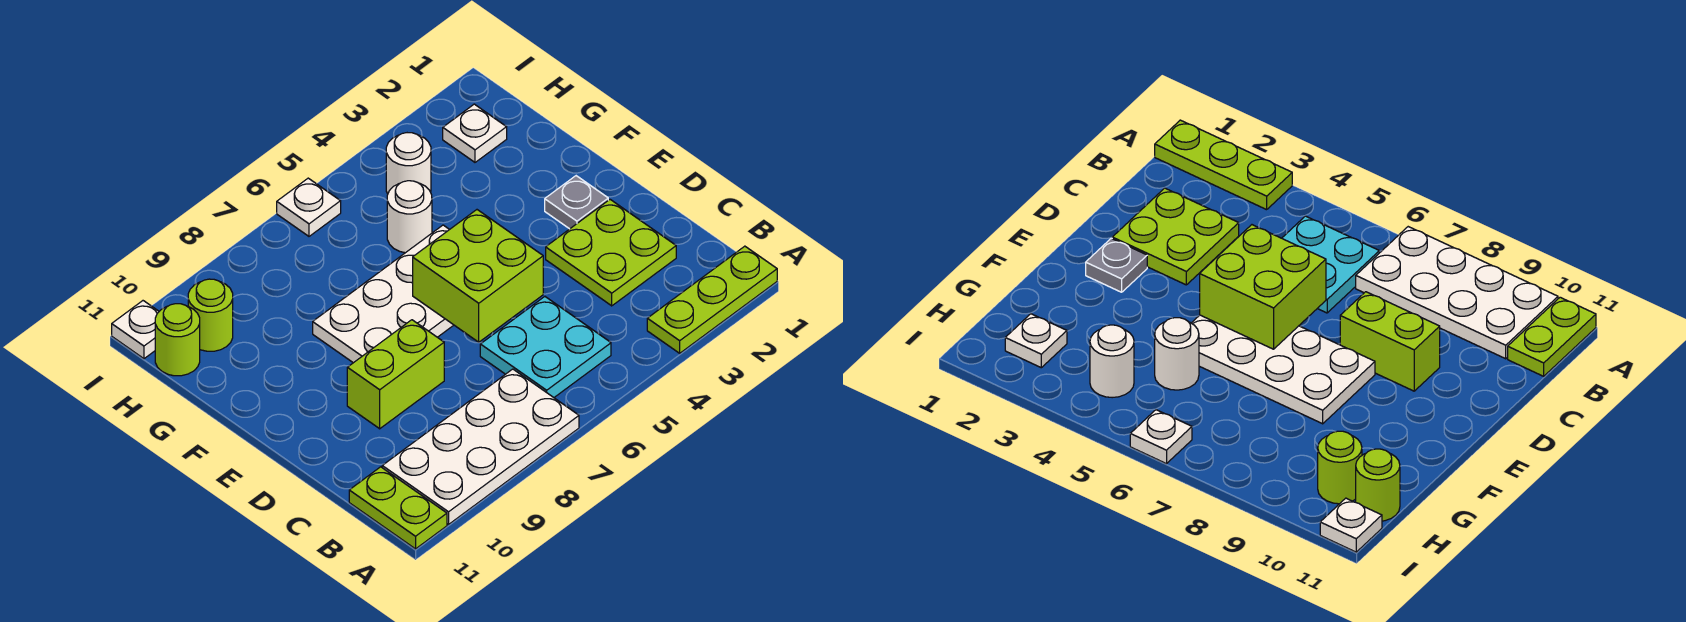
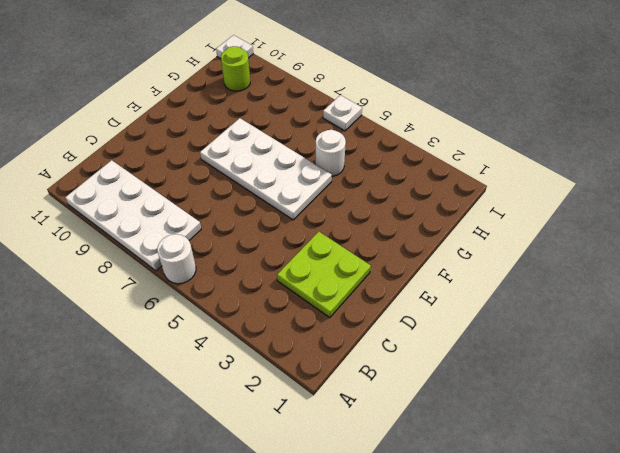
white 1x1 round brick [157,234,196,284] -> white 1x1 round brick moved to [386,133,431,194]
none -> lime 1x3 plate [647,246,777,353]
none -> lime 1x2 plate [349,467,447,549]
none -> cyan 2x2 plate [480,297,611,397]

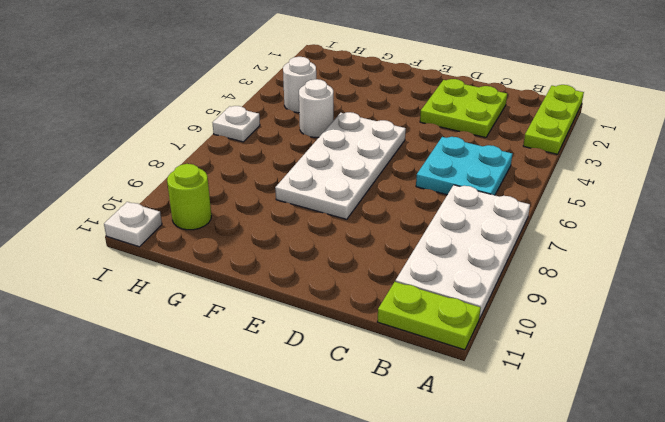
none -> lime 1x2 brick [347,320,444,429]
none -> grey 1x1 plate [545,176,608,229]
none -> white 1x1 plate [443,104,507,162]

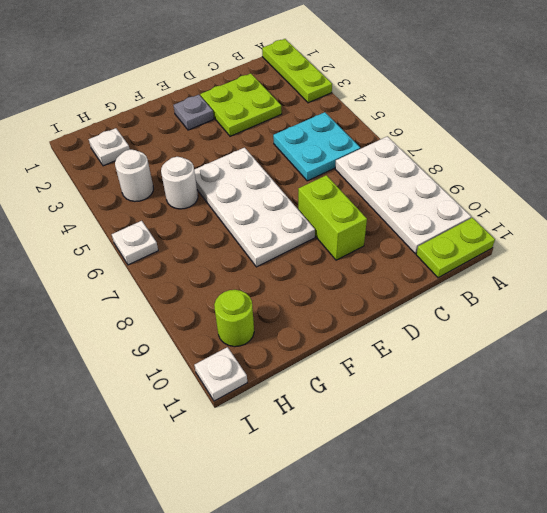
none -> lime 1x1 round brick [155,304,200,376]
none -> lime 2x2 brick [413,210,543,342]

